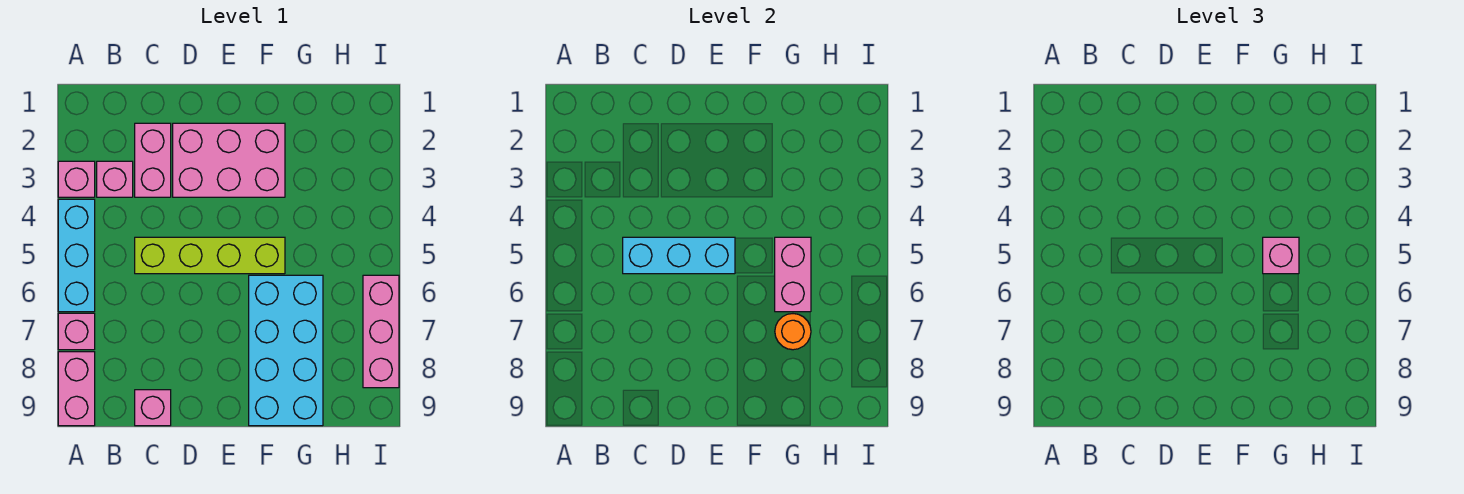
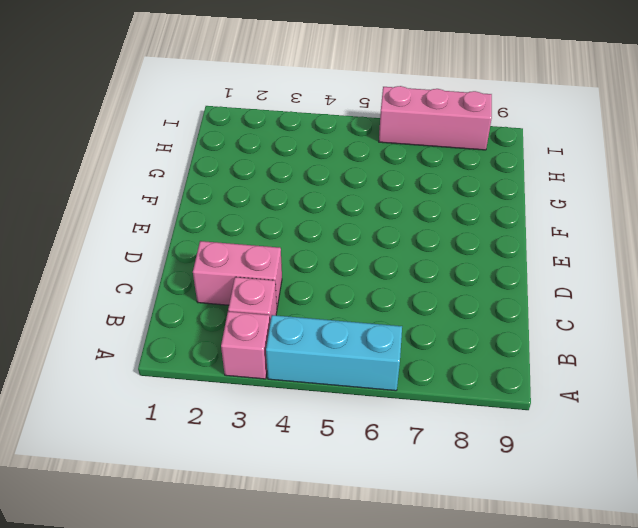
none -> pink 1x1 brick [58,313,95,350]
none -> pink 1x2 brick [58,352,95,426]
none -> lime 1x4 brick [135,237,285,274]

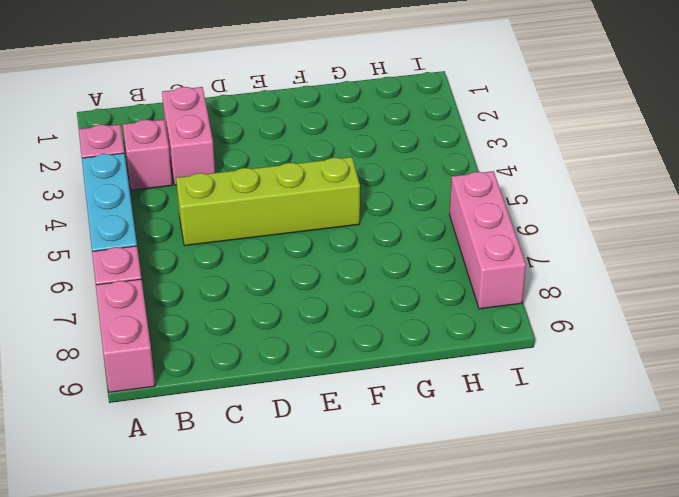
none -> pink 1x1 brick [135,390,171,426]
none -> pink 2x3 brick [173,123,285,197]
none -> cyan 2x4 brick [249,275,323,426]

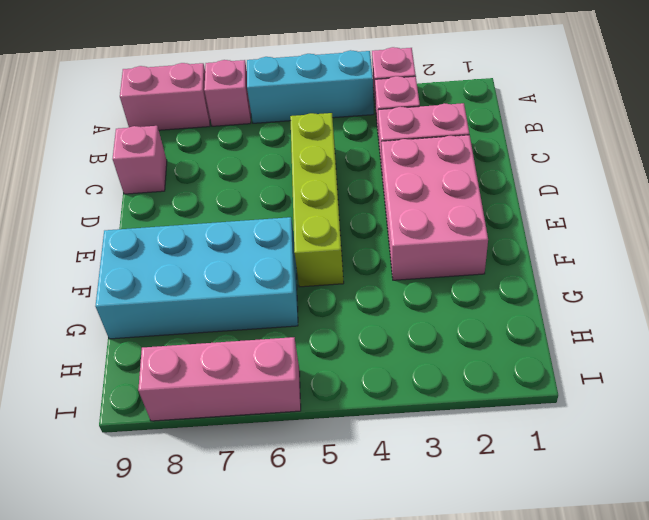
none -> cyan 1x3 brick [623,237,735,274]
none -> pink 1x2 brick [775,237,811,312]
none -> orange 1x1 round brick [775,314,811,350]

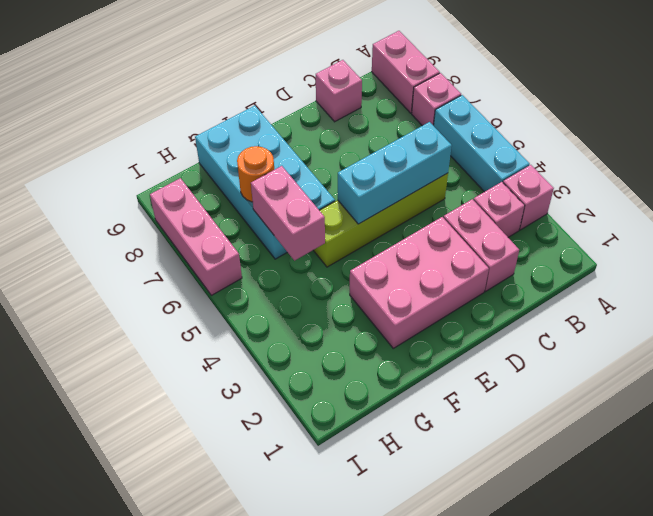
none -> pink 1x1 brick [1263,237,1299,274]

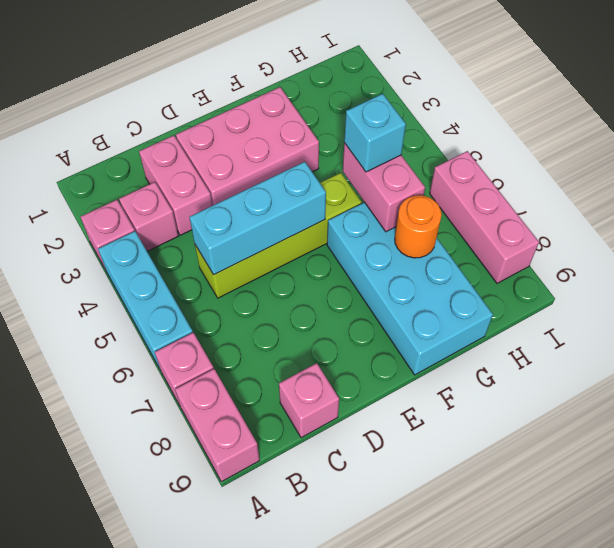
cyan 1x1 brick [344,94,406,172] -> pink 1x1 brick [1263,237,1299,274]

